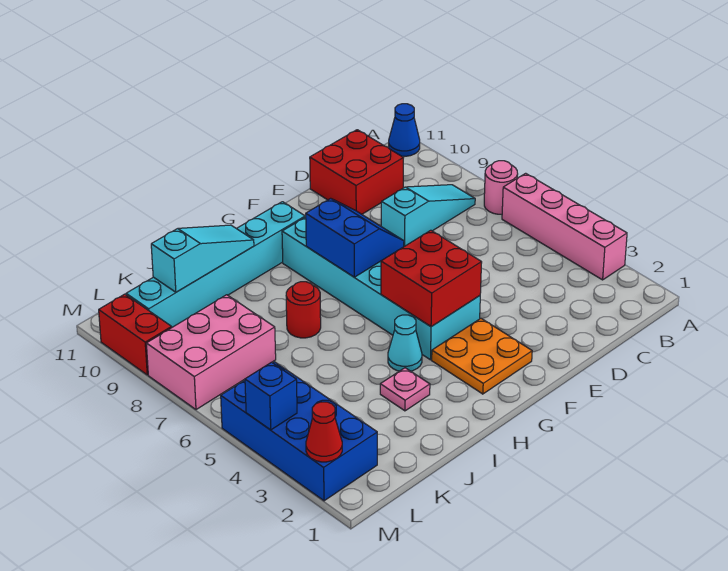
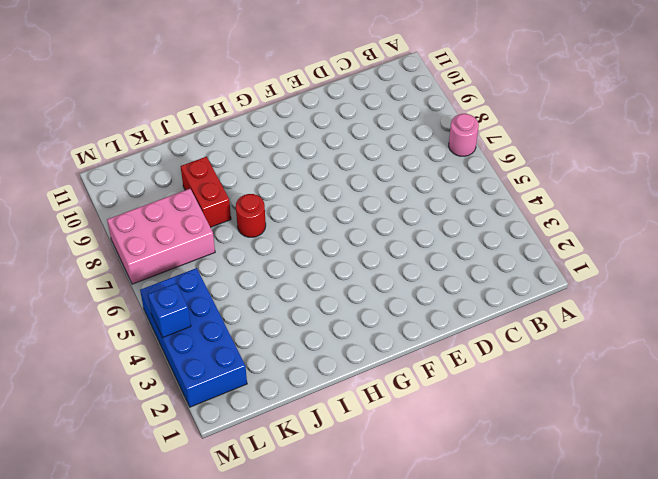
red 1x2 brick [181,157,231,227] -> red 1x2 brick moved to [99,294,172,375]
none -> pink 1x4 brick [502,173,627,280]
none -> blue 1x1 cone [389,104,420,156]
none -> cyan 1x3 slope [381,185,475,246]

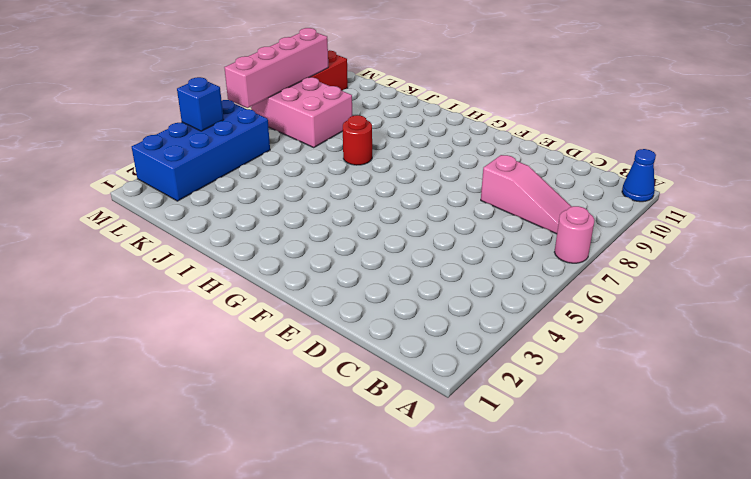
pink 1x3 slope [481,155,572,234] -> cyan 1x3 slope [381,185,475,246]
pink 1x4 brick [224,28,328,108] -> pink 1x4 brick moved to [502,173,627,280]
none -> red 2x2 brick [310,130,403,214]
none -> orange 2x2 plate [432,318,532,394]
none -> cyan 2x6 brick [282,217,480,360]

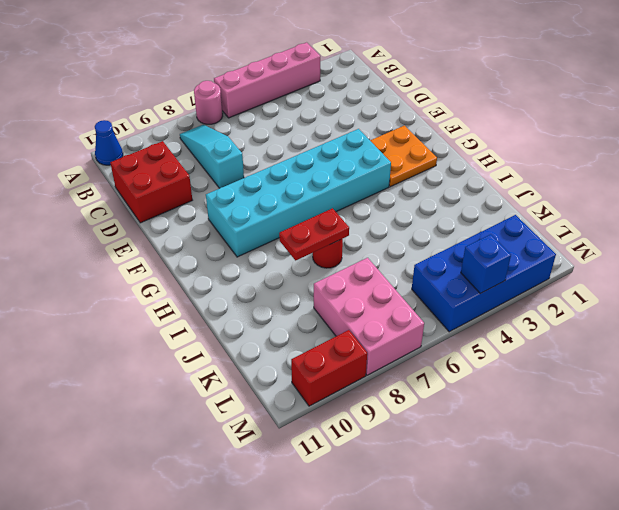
red 1x2 plate [279,208,349,260] -> none
none -> cyan 1x6 brick [126,202,305,327]
none -> cyan 1x1 cone [388,315,422,371]
none -> pink 1x1 plate [380,368,430,411]

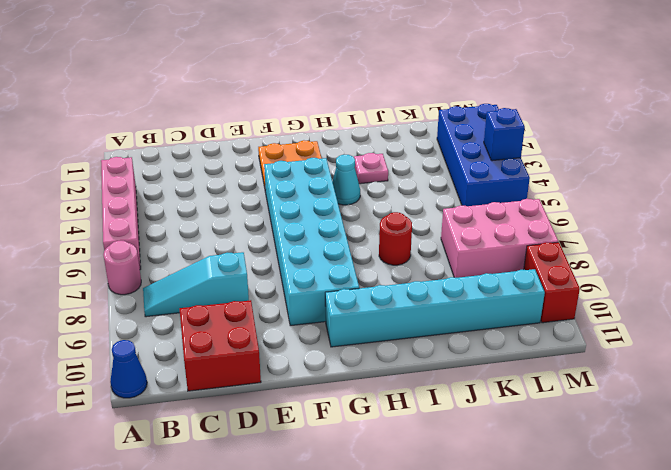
none -> red 2x2 brick [381,230,482,327]
none -> blue 2x2 slope [306,198,404,277]
none -> cyan 1x3 slope [151,225,254,292]

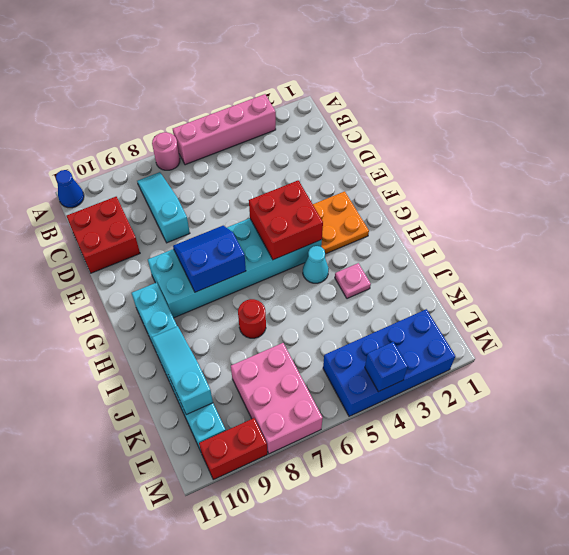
none -> red 1x1 cone [306,402,342,462]

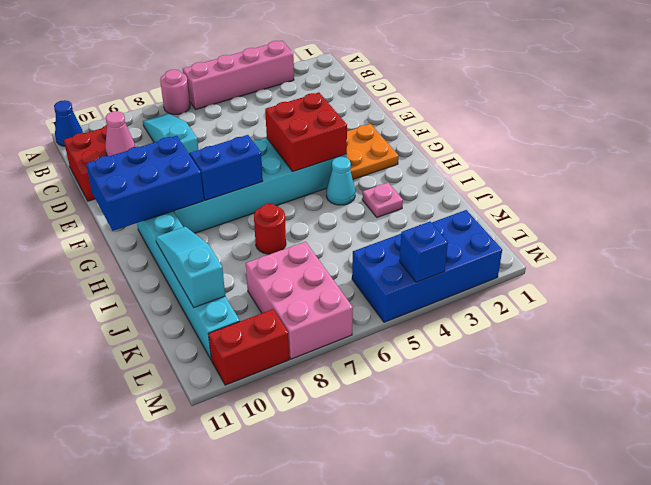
pink 1x1 cone [105,111,135,156] -> none
blue 2x3 brick [86,136,204,231] -> none
none -> red 1x1 cone [306,402,342,462]

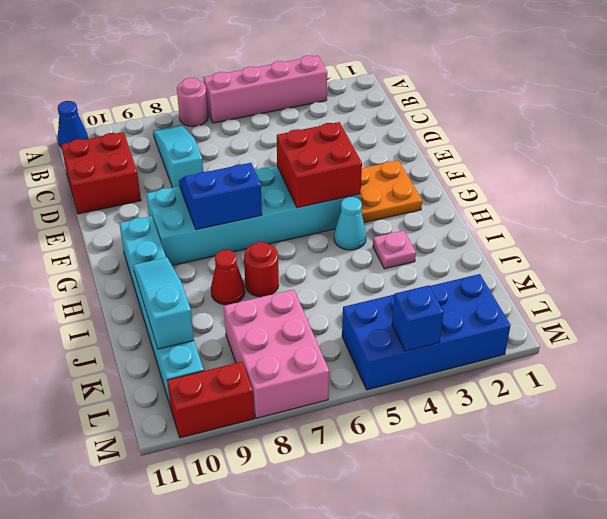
red 1x1 cone [211,250,245,305] -> red 1x1 cone moved to [306,402,342,462]

